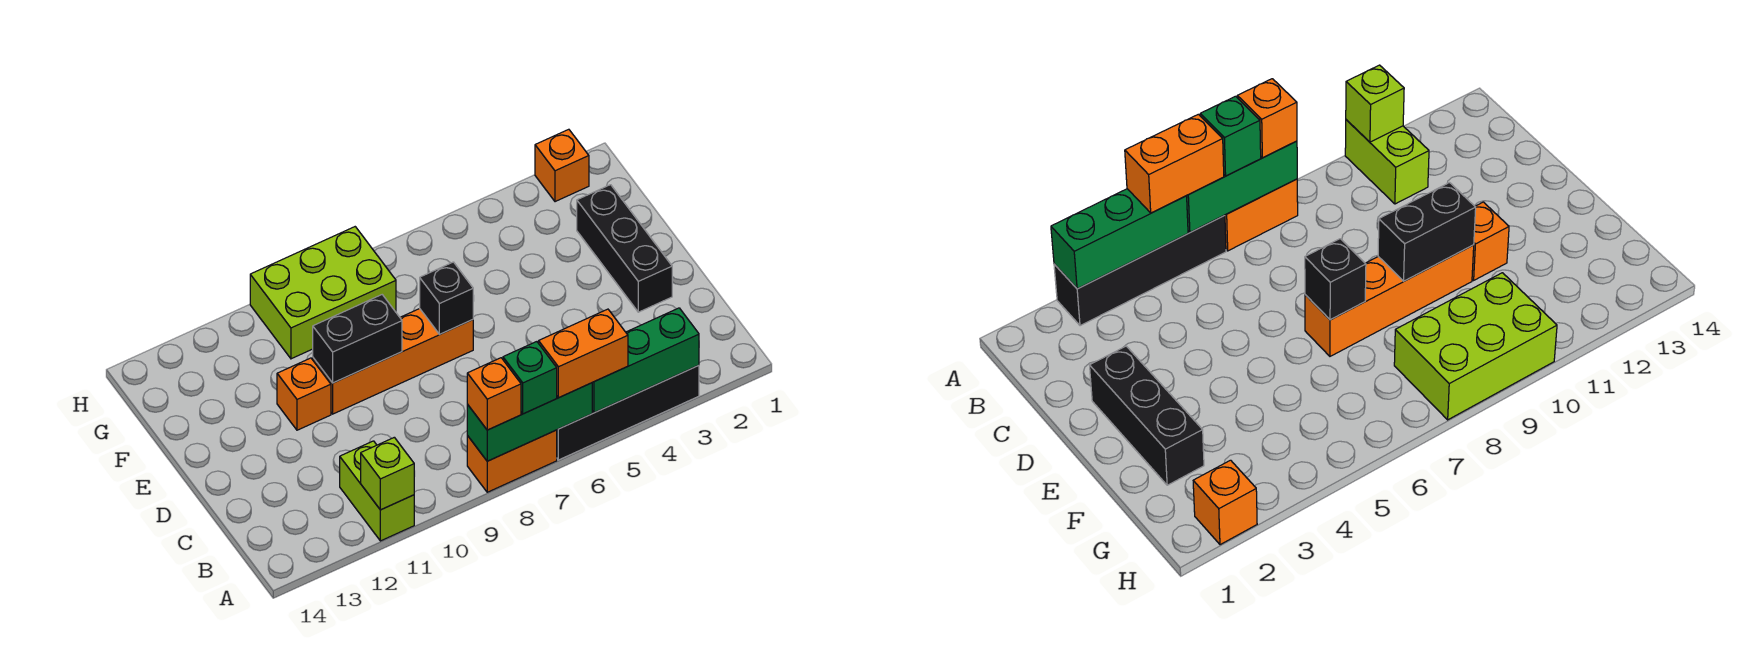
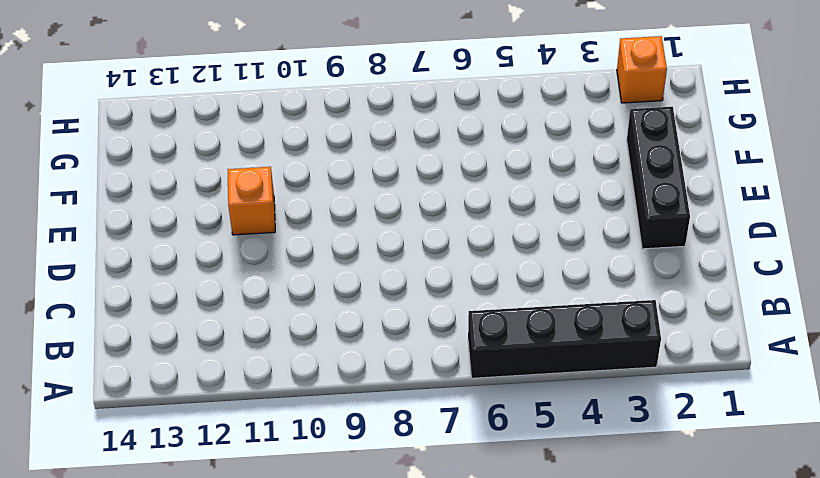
none -> orange 1x2 brick [467,430,557,492]
none -> lime 1x2 brick [340,441,414,541]
none -> orange 1x4 brick [313,309,473,414]

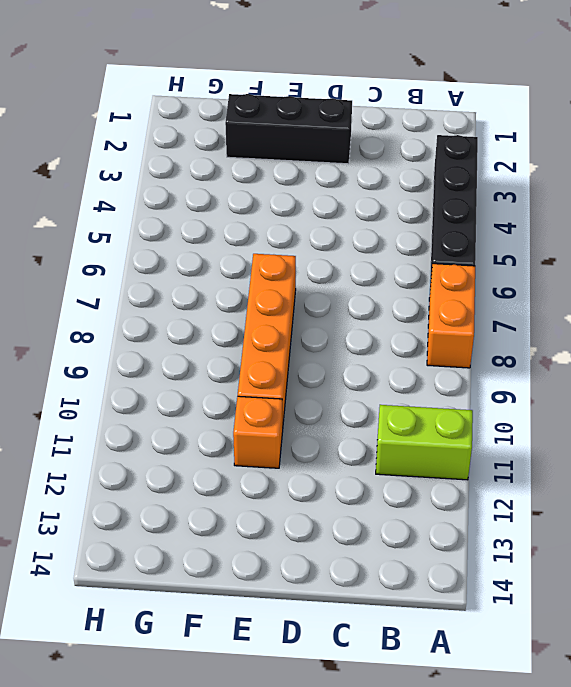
none -> lime 2x3 brick [250,227,396,359]
none -> orange 1x1 brick [535,129,589,202]
none -> green 1x3 brick [592,308,699,413]

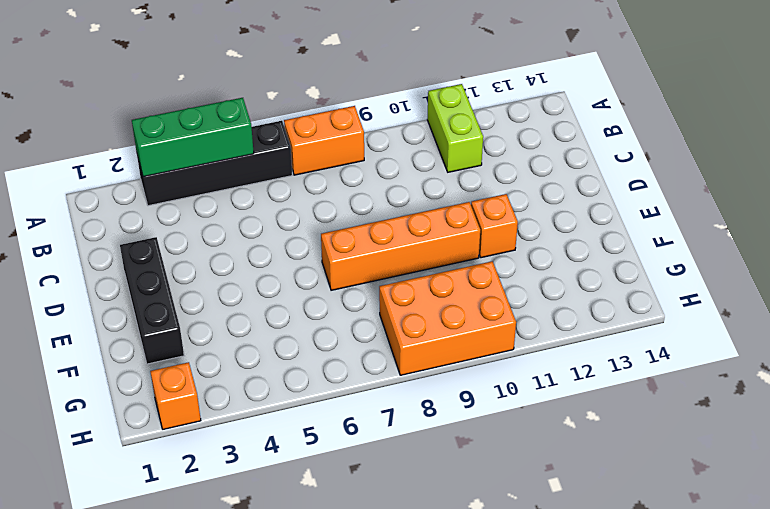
orange 2x3 brick [379,261,516,375] -> lime 2x3 brick [250,227,396,359]
none -> green 1x3 brick [467,383,592,461]
none -> lime 1x1 brick [361,437,414,510]
none -> black 1x1 brick [420,262,473,335]

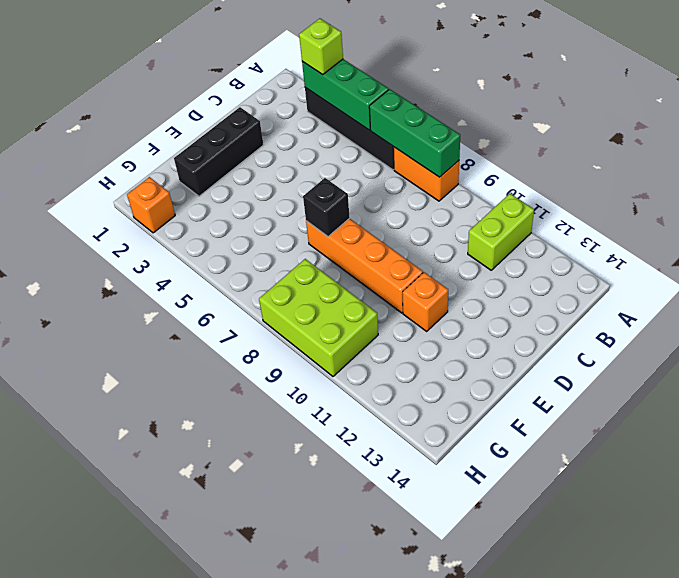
lime 1x1 brick [299,18,343,75] -> lime 1x1 brick moved to [361,437,414,510]
none -> black 1x2 brick [313,295,402,383]
none -> orange 1x2 brick [539,309,628,398]
none -> green 1x1 brick [503,342,557,414]

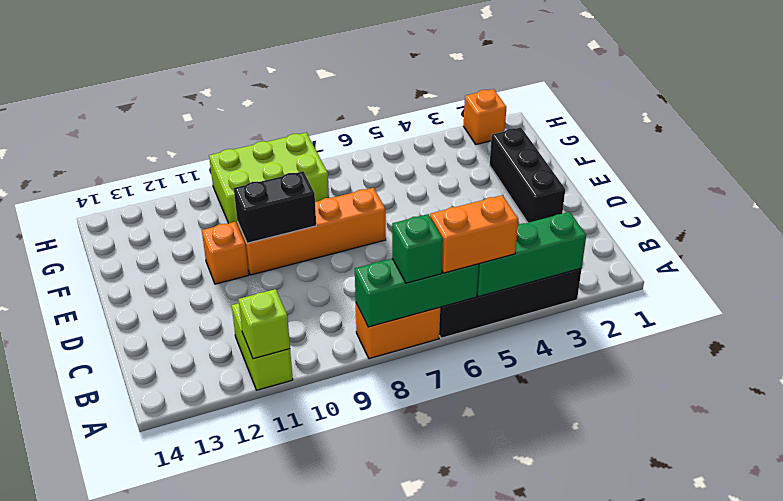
none -> black 1x1 brick [420,262,473,335]
none -> orange 1x1 brick [467,358,521,430]

